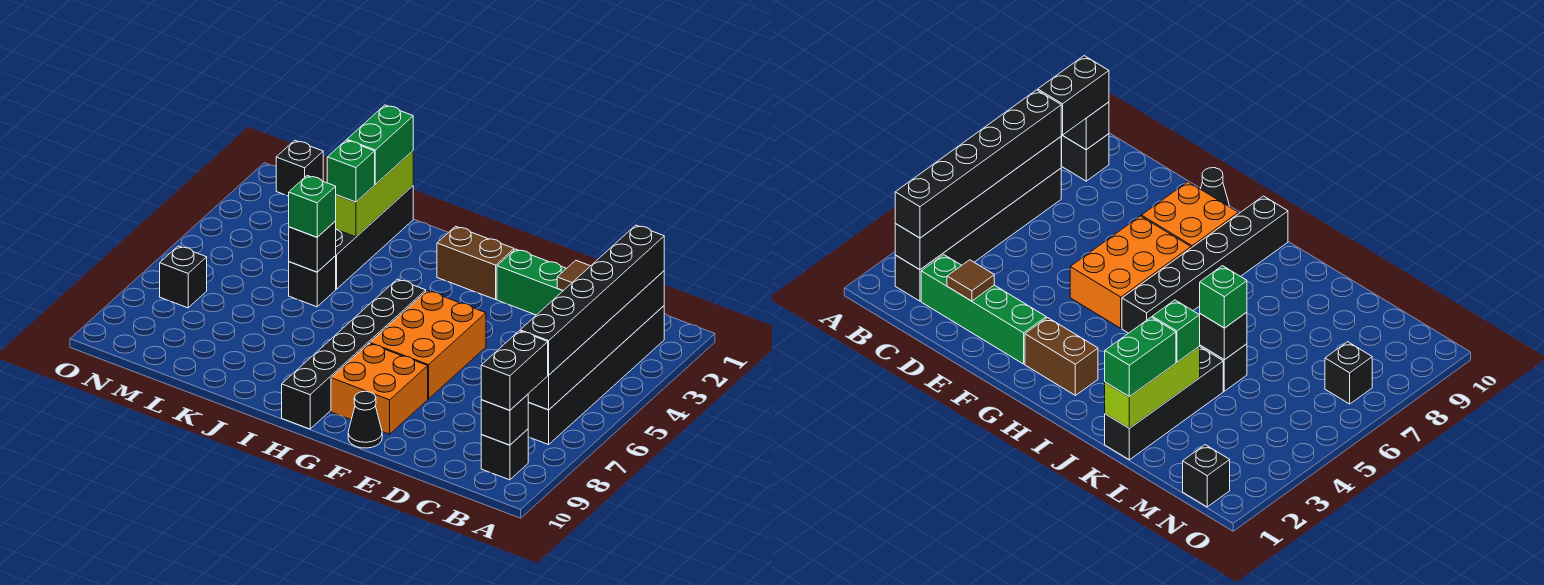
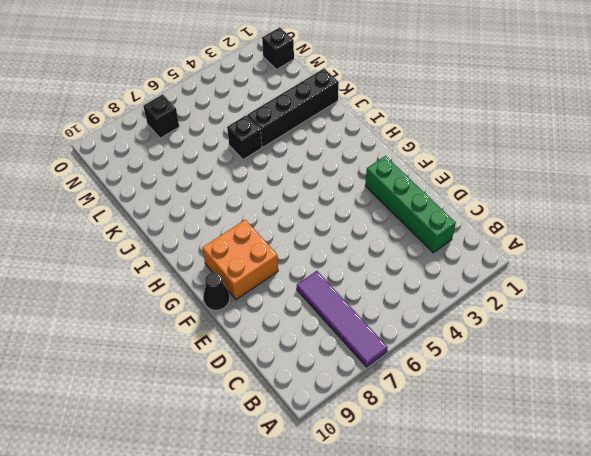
purple 1x4 tile [297,271,388,367] -> black 1x6 brick [528,306,664,445]
none -> black 1x1 brick [481,429,528,480]
none -> orange 2x3 brick [370,291,486,399]
none -> brown 1x2 brick [437,226,514,300]

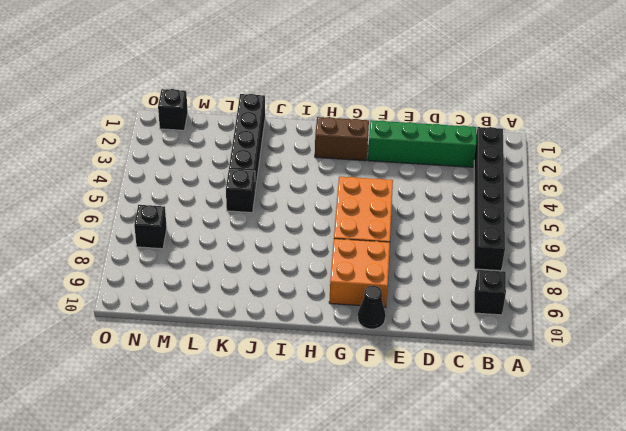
none -> black 1x6 brick [282,279,426,429]
none -> black 1x6 brick [528,271,664,410]
none -> black 1x1 brick [481,394,529,445]

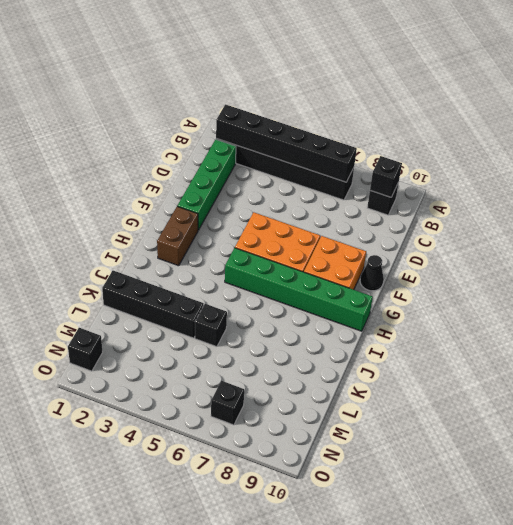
green 1x6 brick [225,248,373,331] -> black 1x6 brick [282,279,426,429]
none -> brown 1x1 tile [557,260,590,291]
none -> lime 1x3 brick [336,151,413,237]
none -> black 1x1 brick [289,221,336,272]

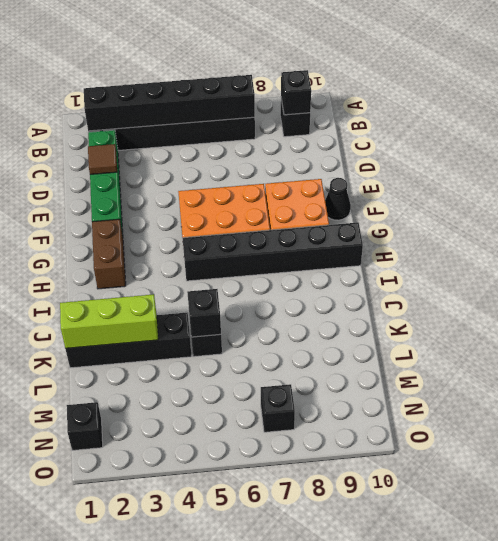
none -> black 1x6 brick [520,225,664,375]
none -> black 1x2 brick [481,331,548,410]
none -> green 1x2 brick [347,105,413,184]

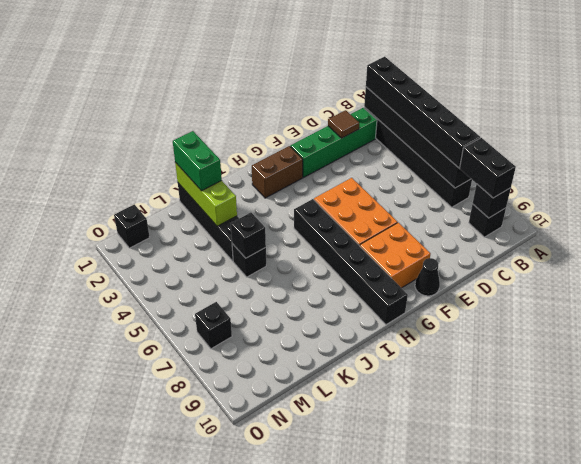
none -> green 1x1 brick [327,140,375,202]
none -> green 1x1 brick [288,176,336,237]

